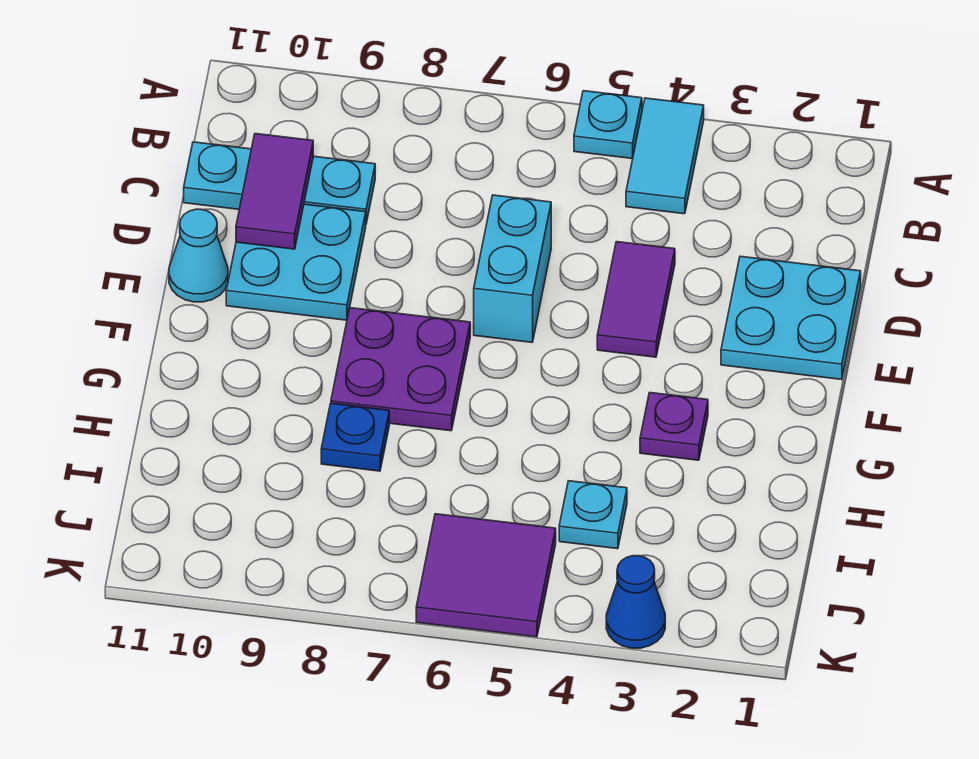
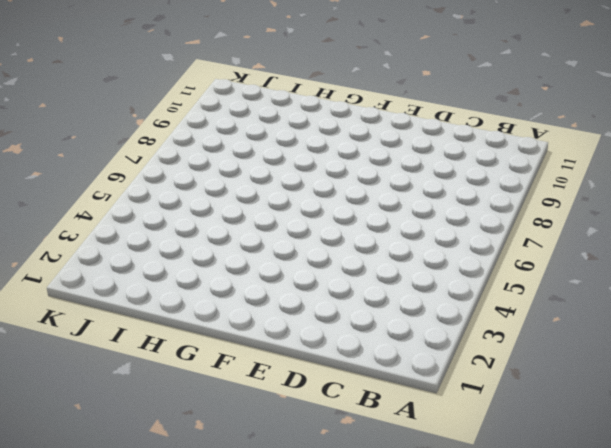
none -> cyan 1x2 tile [626,98,704,214]
none -> cyan 1x1 plate [574,91,642,159]
none -> cyan 1x3 plate [184,142,375,223]

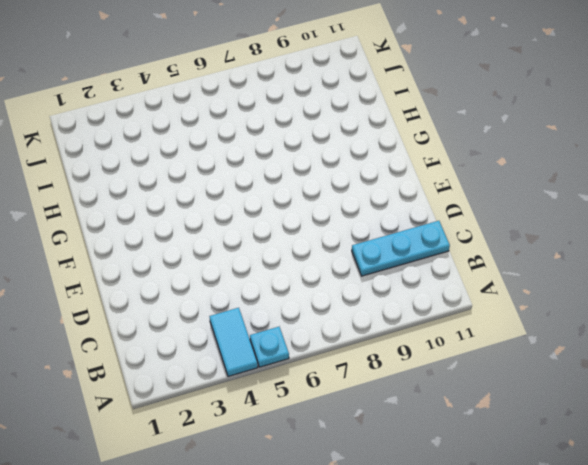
none -> cyan 2x2 plate [721,256,861,380]
none -> purple 1x2 tile [597,242,675,357]
none -> cyan 1x2 brick [474,195,551,342]

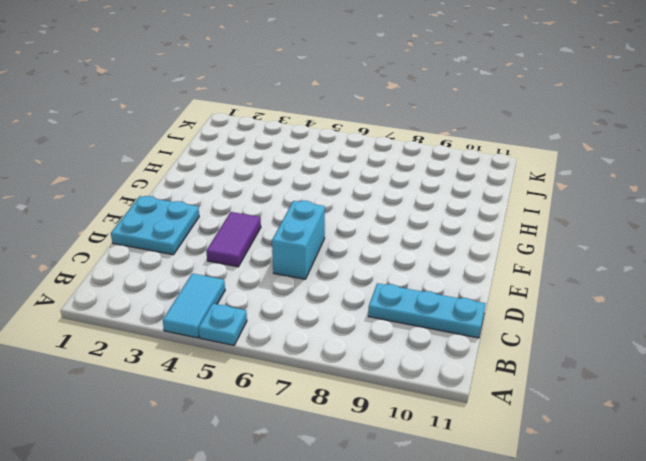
none -> cyan 2x2 plate [226,204,366,320]
none -> cyan 1x1 cone [169,209,228,302]
none -> purple 2x2 plate [331,308,470,431]

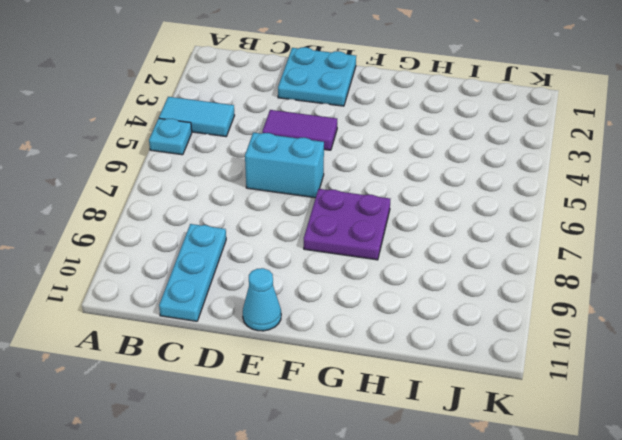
none -> cyan 2x2 plate [226,204,366,320]
none -> purple 1x1 plate [640,393,708,460]
none -> blue 1x1 plate [321,403,389,471]

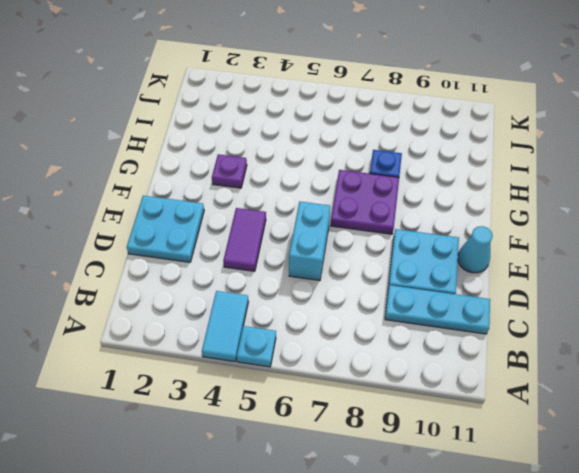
none -> cyan 1x1 plate [559,481,627,549]
none -> purple 2x2 tile [416,514,556,637]
none -> blue 1x1 cone [606,556,665,648]

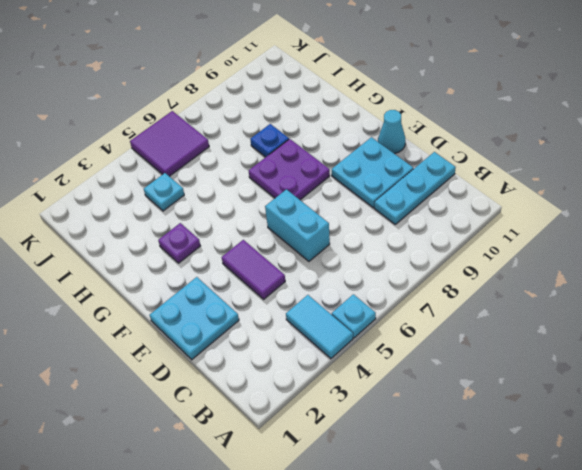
none -> blue 1x1 cone [606,556,665,648]
none -> purple 1x2 tile [236,134,313,249]

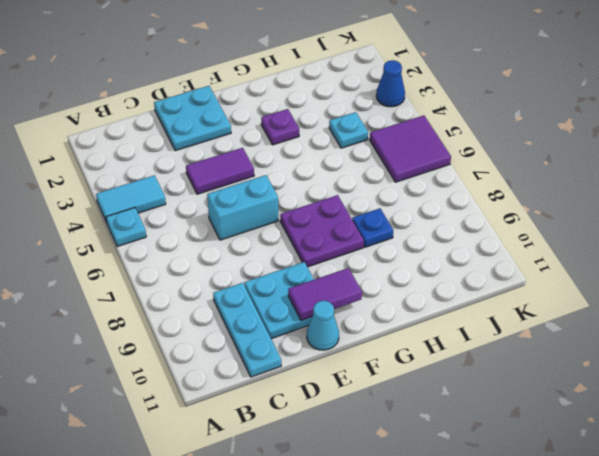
purple 1x2 tile [288,268,362,321] -> purple 1x2 tile moved to [236,134,313,249]

